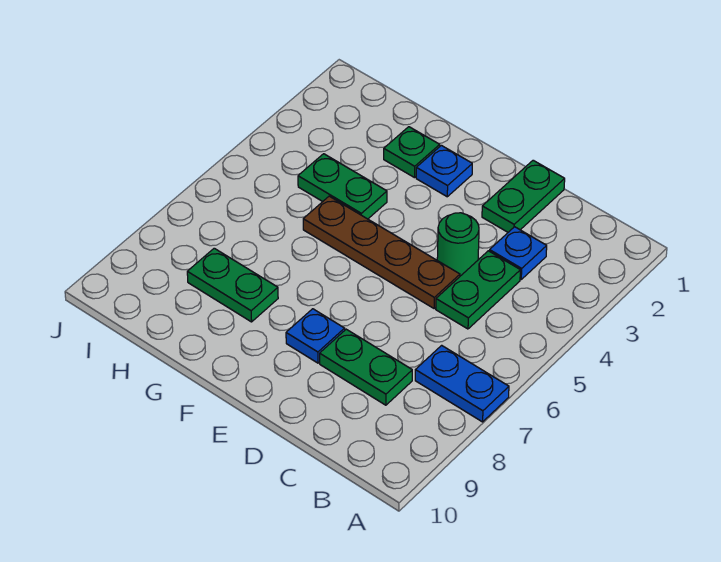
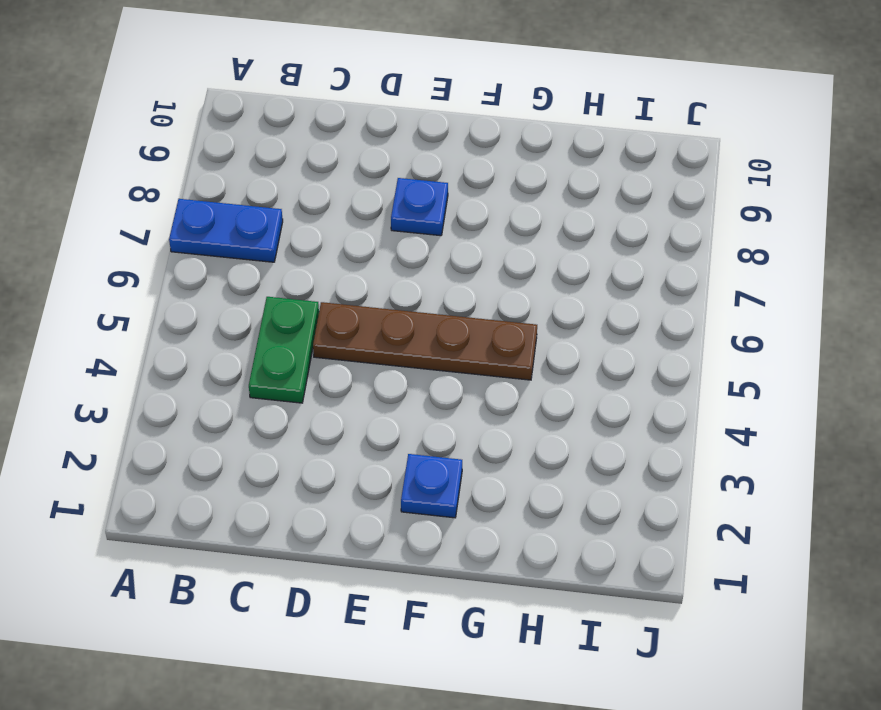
none -> blue 1x1 plate [490,227,547,279]
none -> green 1x2 plate [320,329,412,405]
none -> green 1x2 plate [482,160,565,232]

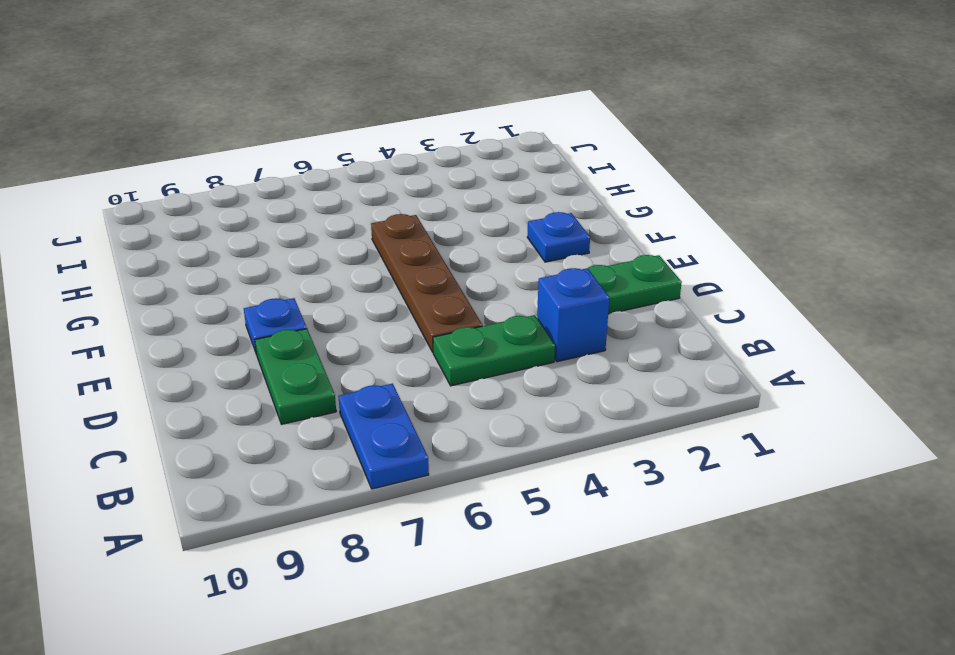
blue 1x1 brick [537,268,609,362] -> blue 1x1 plate [490,227,547,279]
none -> green 1x1 round brick [437,213,479,276]
none -> green 1x1 plate [384,127,440,178]
none -> green 1x2 plate [298,154,387,219]

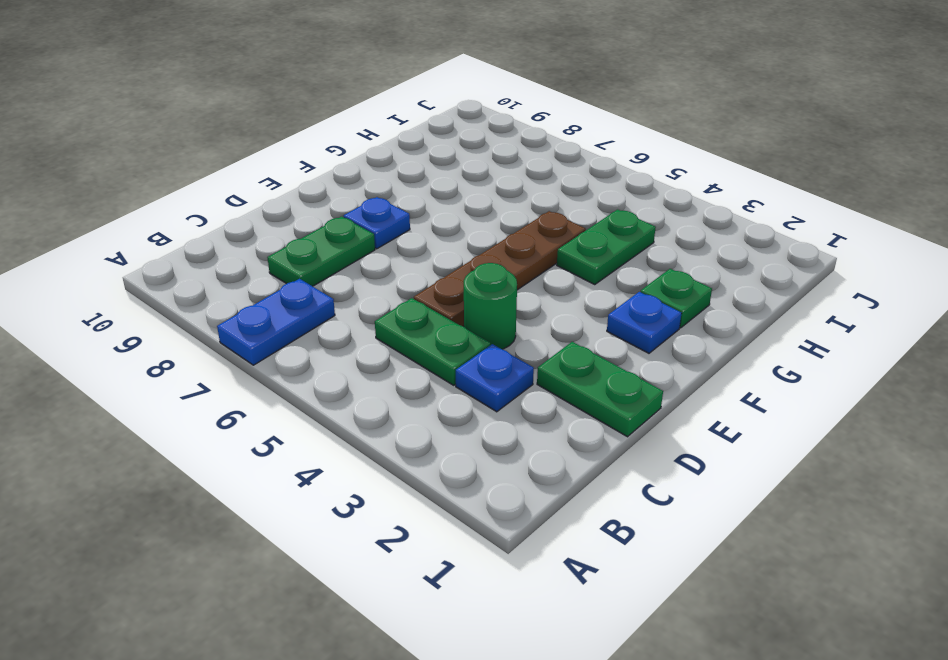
none -> green 1x2 plate [187,248,278,322]

